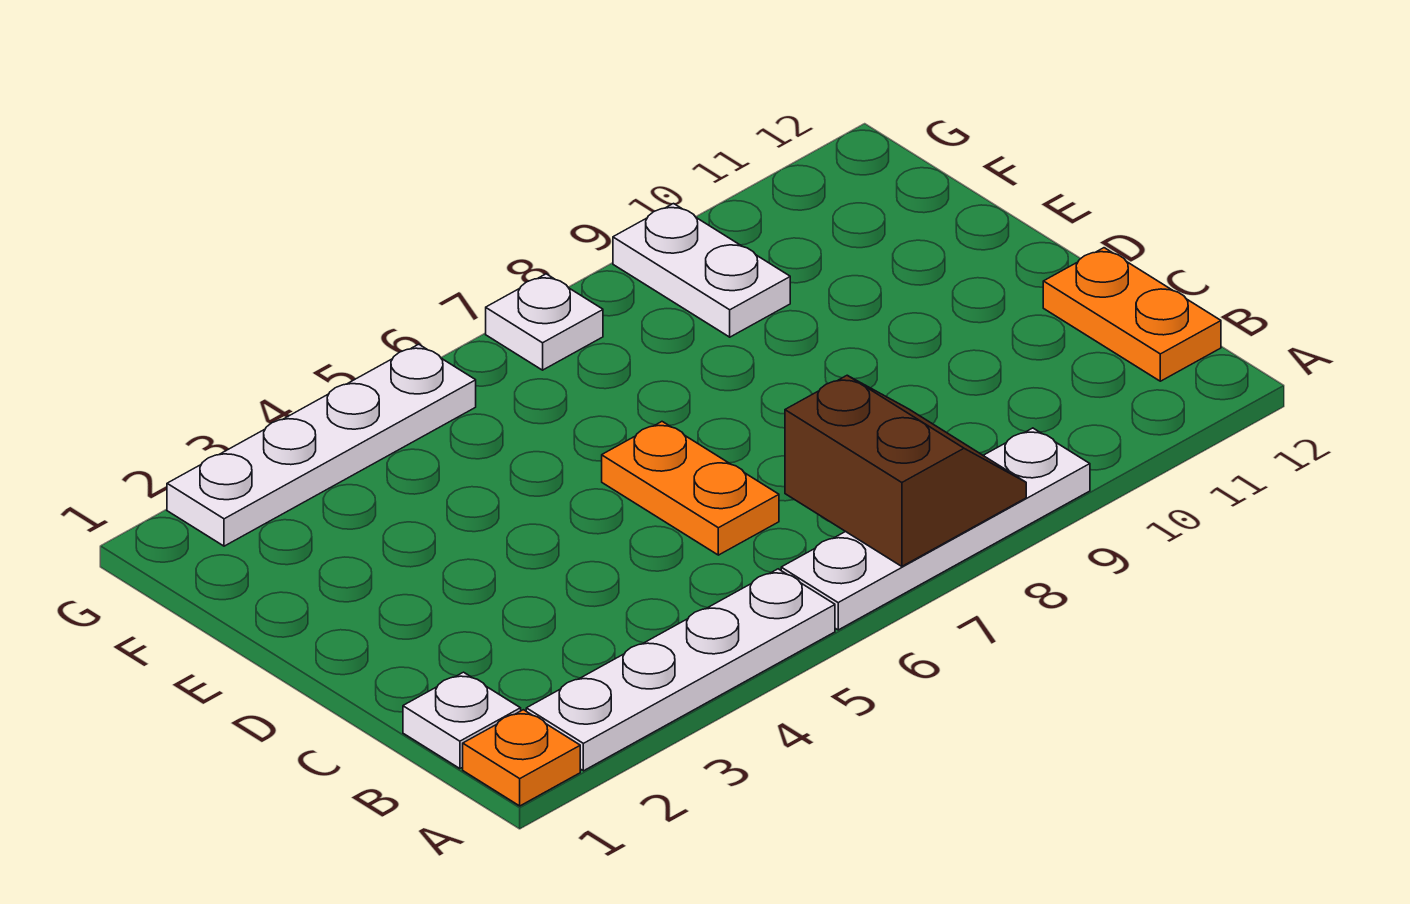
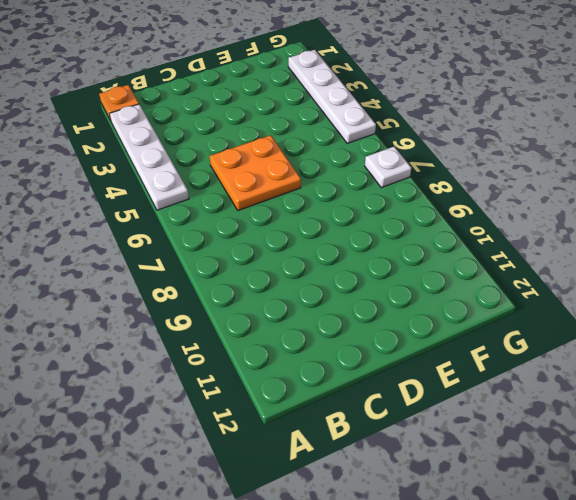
orange 2x2 plate [210,135,301,211] -> orange 1x2 plate [602,422,779,555]
none -> white 1x4 plate [781,428,1090,630]
none -> white 1x1 plate [403,672,521,769]

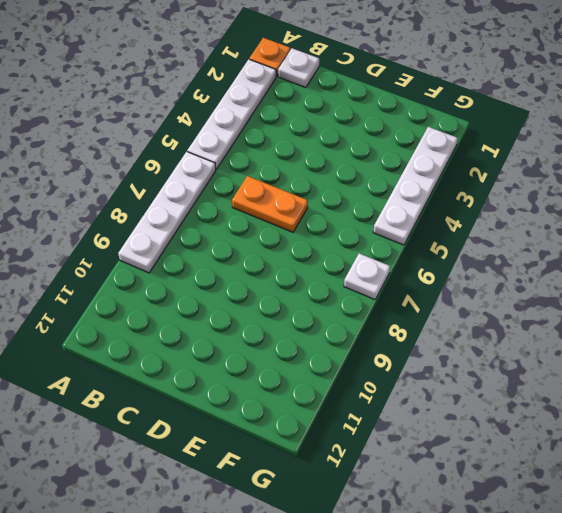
none -> orange 1x2 plate [1043,248,1221,381]
none -> white 1x2 plate [613,204,790,337]

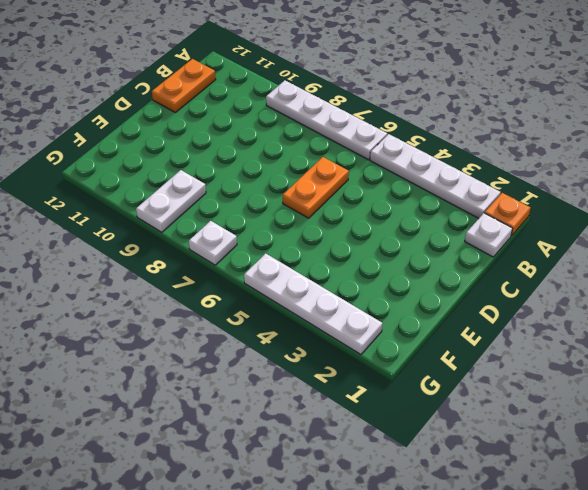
none -> brown 2x2 slope [785,375,1026,566]

